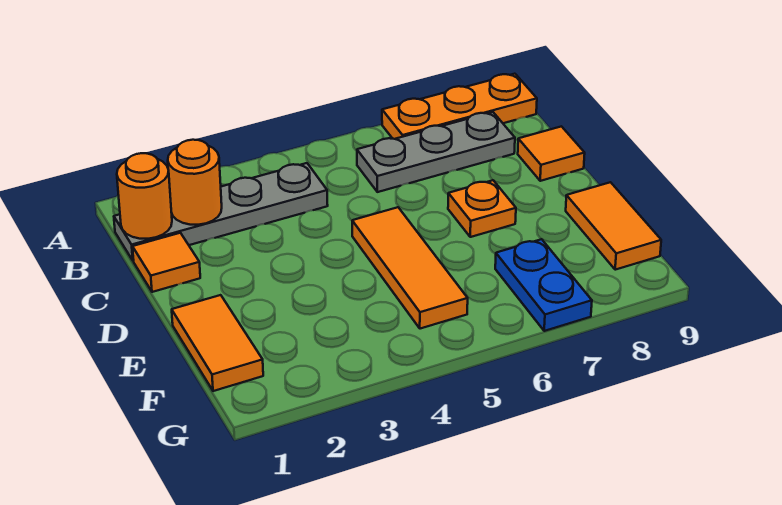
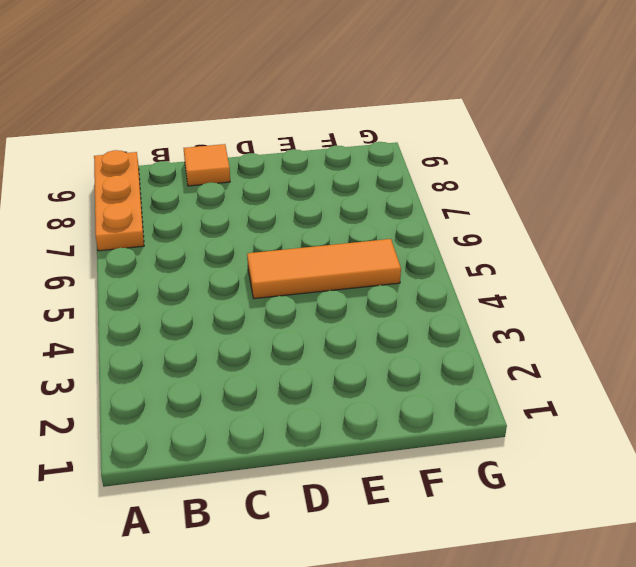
none -> grey 1x4 plate [114,163,328,261]
none -> grey 1x3 plate [357,112,515,192]
none -> orange 1x1 tile [133,233,200,292]

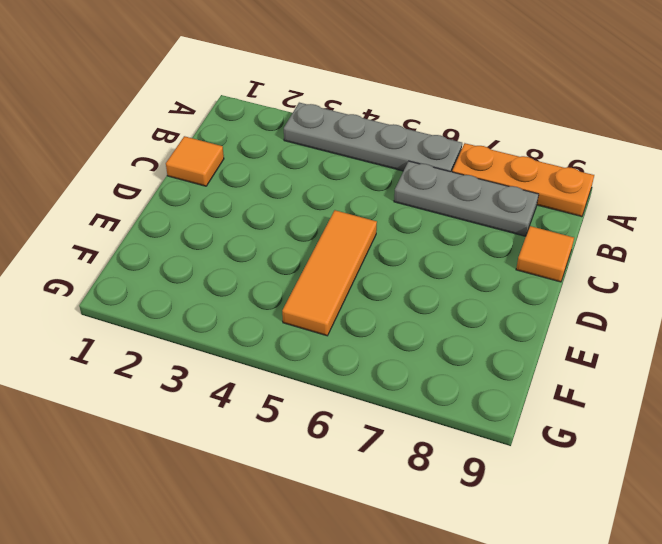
grey 1x4 plate [284,103,462,172] -> grey 1x4 plate moved to [114,163,328,261]
none -> orange 1x1 plate [448,180,516,237]
none -> orange 1x2 tile [172,295,263,391]
none -> orange 1x2 tile [566,182,661,270]

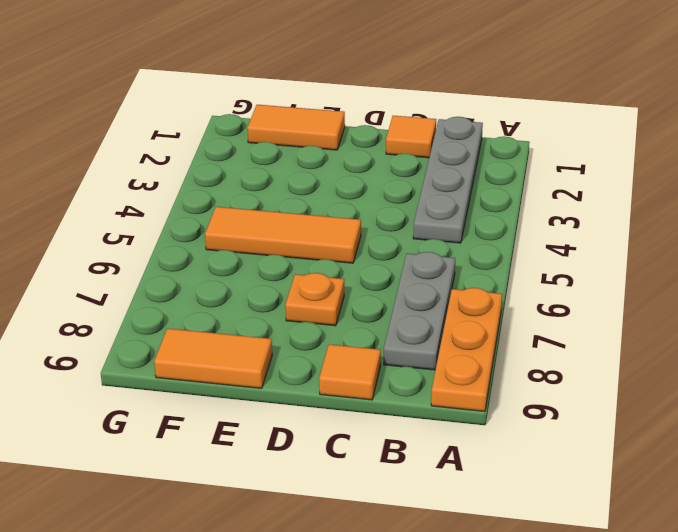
none -> blue 1x2 plate [495,239,592,331]
none -> orange 1x1 round brick [117,153,172,239]
none -> orange 1x1 round brick [168,140,222,225]

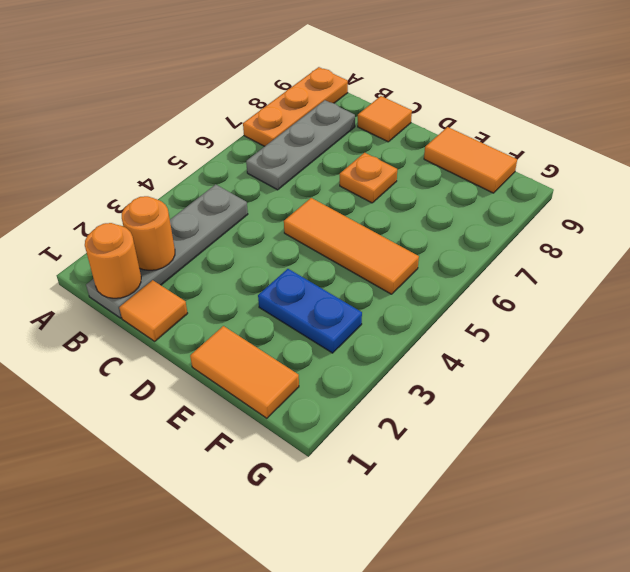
blue 1x2 plate [258,269,362,353] -> blue 1x2 plate moved to [495,239,592,331]

